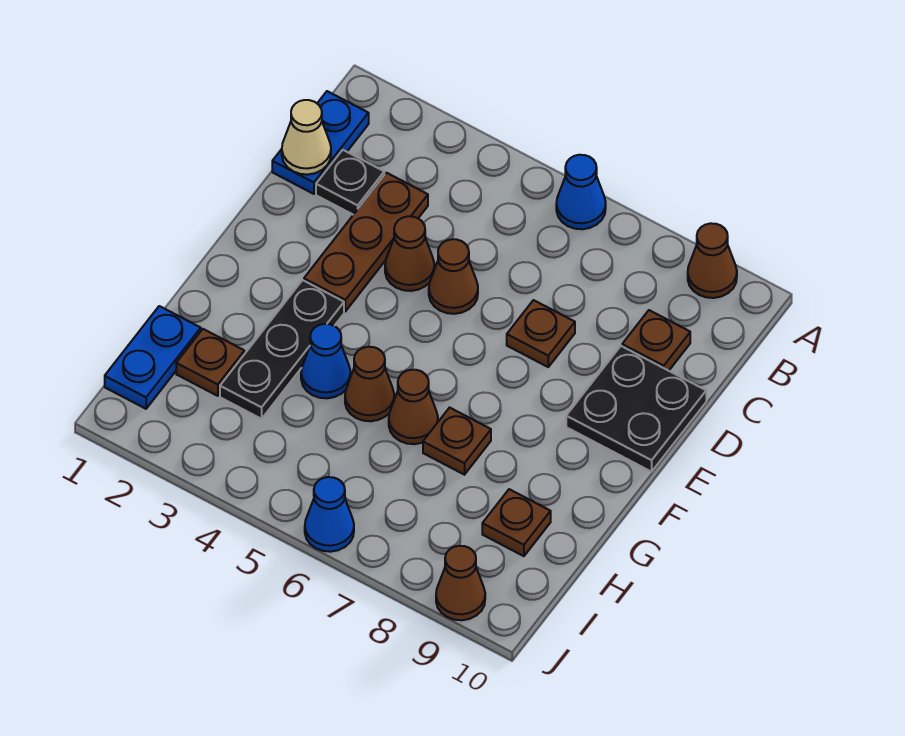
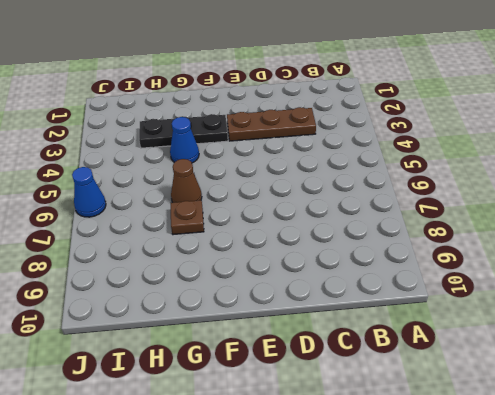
none -> blue 1x1 cone [556,155,606,229]
none -> brown 1x1 cone [688,223,737,298]
none -> blue 1x2 plate [272,91,369,194]

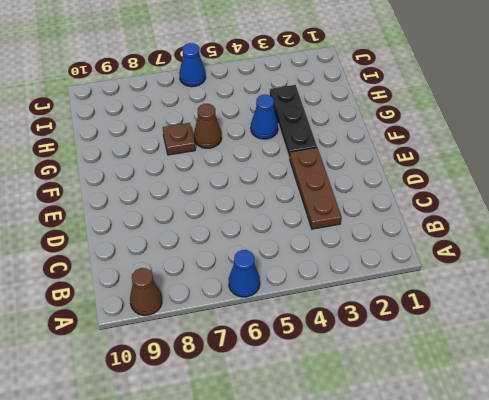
none -> blue 1x2 plate [272,91,369,194]
none -> black 1x1 plate [316,150,384,215]
none -> brown 1x1 plate [622,310,690,371]

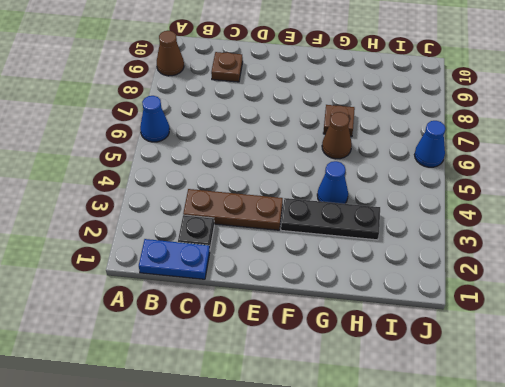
none -> brown 1x1 cone [385,216,434,291]
none -> brown 1x1 cone [429,239,478,314]
none -> brown 1x1 plate [507,300,575,367]

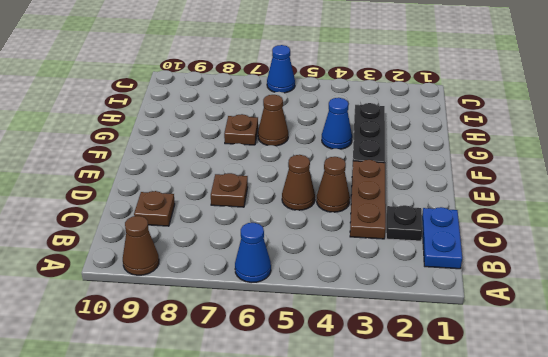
none -> black 2x2 plate [566,346,706,472]
none -> brown 1x1 cone [345,347,394,421]
none -> blue 1x2 plate [105,306,201,409]

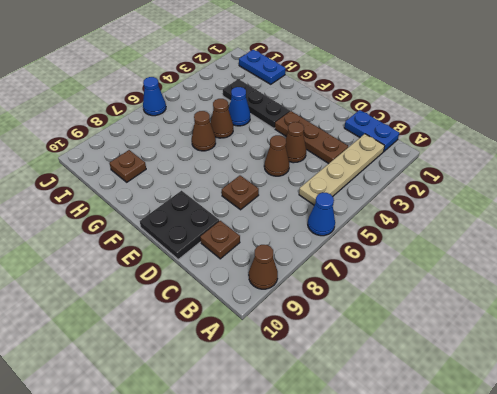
tan 1x4 plate [299,134,385,205] -> none
none -> black 1x1 plate [316,150,384,215]
none -> brown 1x1 plate [423,408,491,475]
none -> brown 1x1 plate [176,329,244,396]

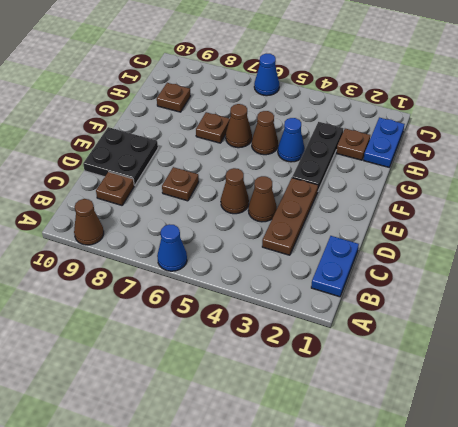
none -> black 1x1 plate [316,150,384,215]
none -> brown 1x1 cone [436,546,485,620]
none -> tan 1x1 cone [282,100,331,174]

